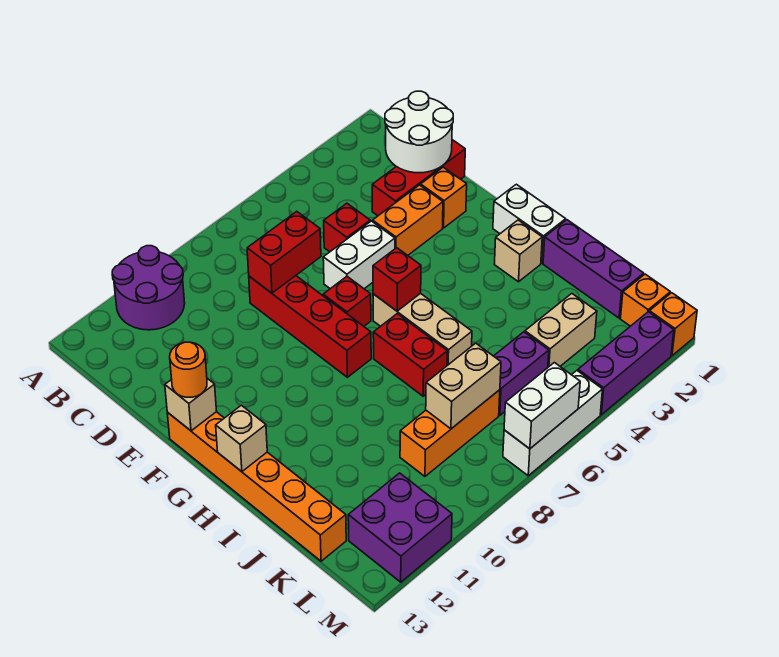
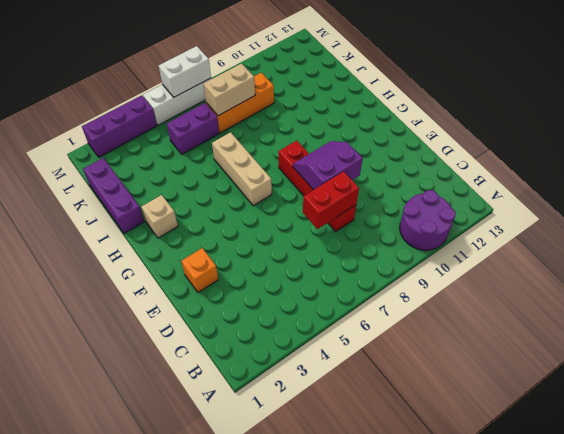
purple 2x2 slope [293,141,363,190] -> none
none -> red 1x3 brick [372,140,465,216]
none -> red 1x1 brick [324,203,370,252]
none -> orange 1x2 brick [373,185,443,255]
none -> white 1x2 brick [323,221,395,289]

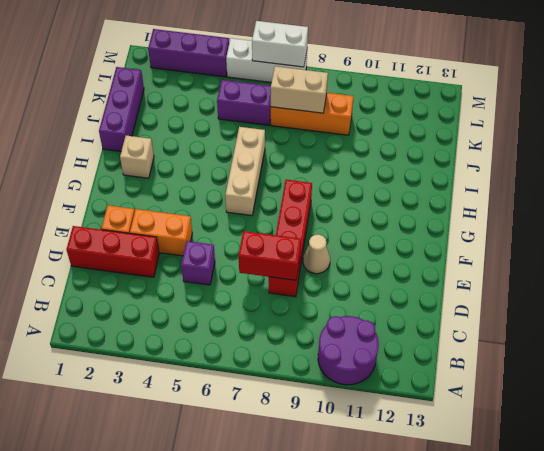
purple 1x1 brick [181,241,215,285] -> red 1x1 brick [324,203,370,252]
tan 1x1 cone [303,234,330,274] -> none
none -> white 1x2 brick [323,221,395,289]
none -> red 1x1 brick [323,276,371,326]
none -> orange 1x6 brick [167,412,346,561]
none -> white 1x2 brick [493,184,566,263]

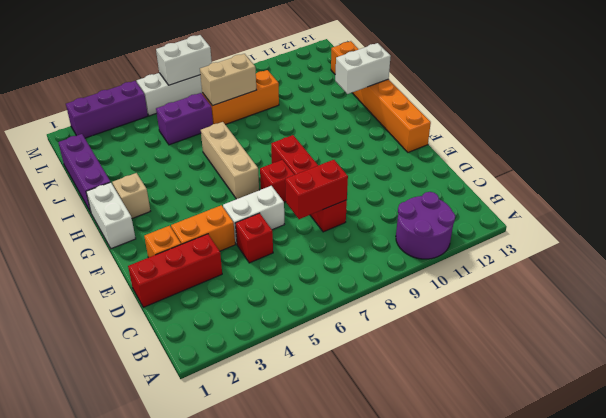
white 1x2 brick [335,43,391,94] -> none
none -> red 1x2 brick [373,314,447,396]
none -> tan 1x2 brick [525,294,597,367]
none -> orange 1x1 brick [620,274,670,326]
none -> purple 2x2 brick [348,473,452,582]

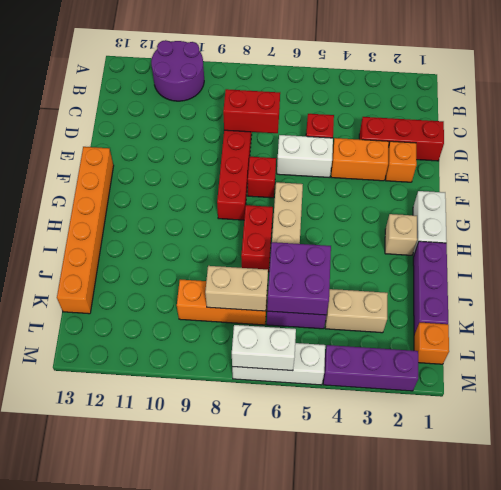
purple 2x2 brick [267,242,331,315] -> purple 2x2 brick moved to [348,473,452,582]
none -> orange 1x1 brick [649,293,697,356]
none -> white 2x2 round brick [385,91,453,173]
none -> tan 1x1 brick [165,378,217,431]
none -> red 1x1 brick [373,248,421,311]

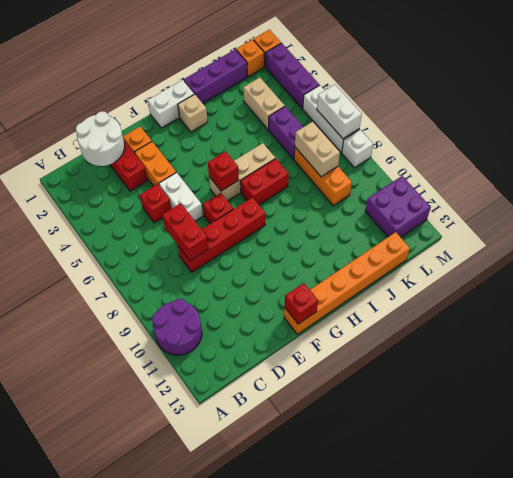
red 1x1 brick [285,283,318,324] -> tan 1x1 brick [165,378,217,431]
white 1x1 brick [342,130,373,168] -> none
none -> tan 1x1 brick [216,405,267,472]
none -> orange 1x1 round brick [170,342,207,397]

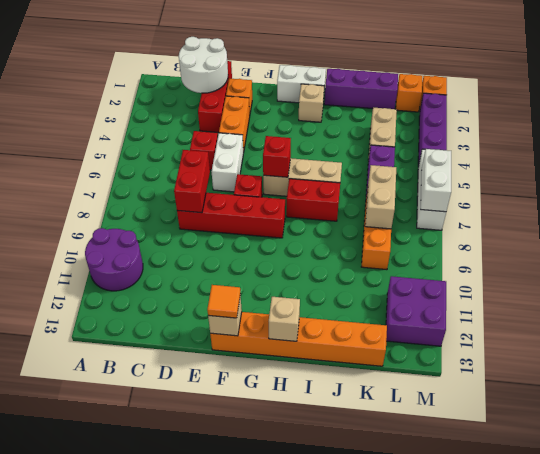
orange 1x1 tile [207,285,241,318] -> orange 1x1 round brick [170,342,207,397]

